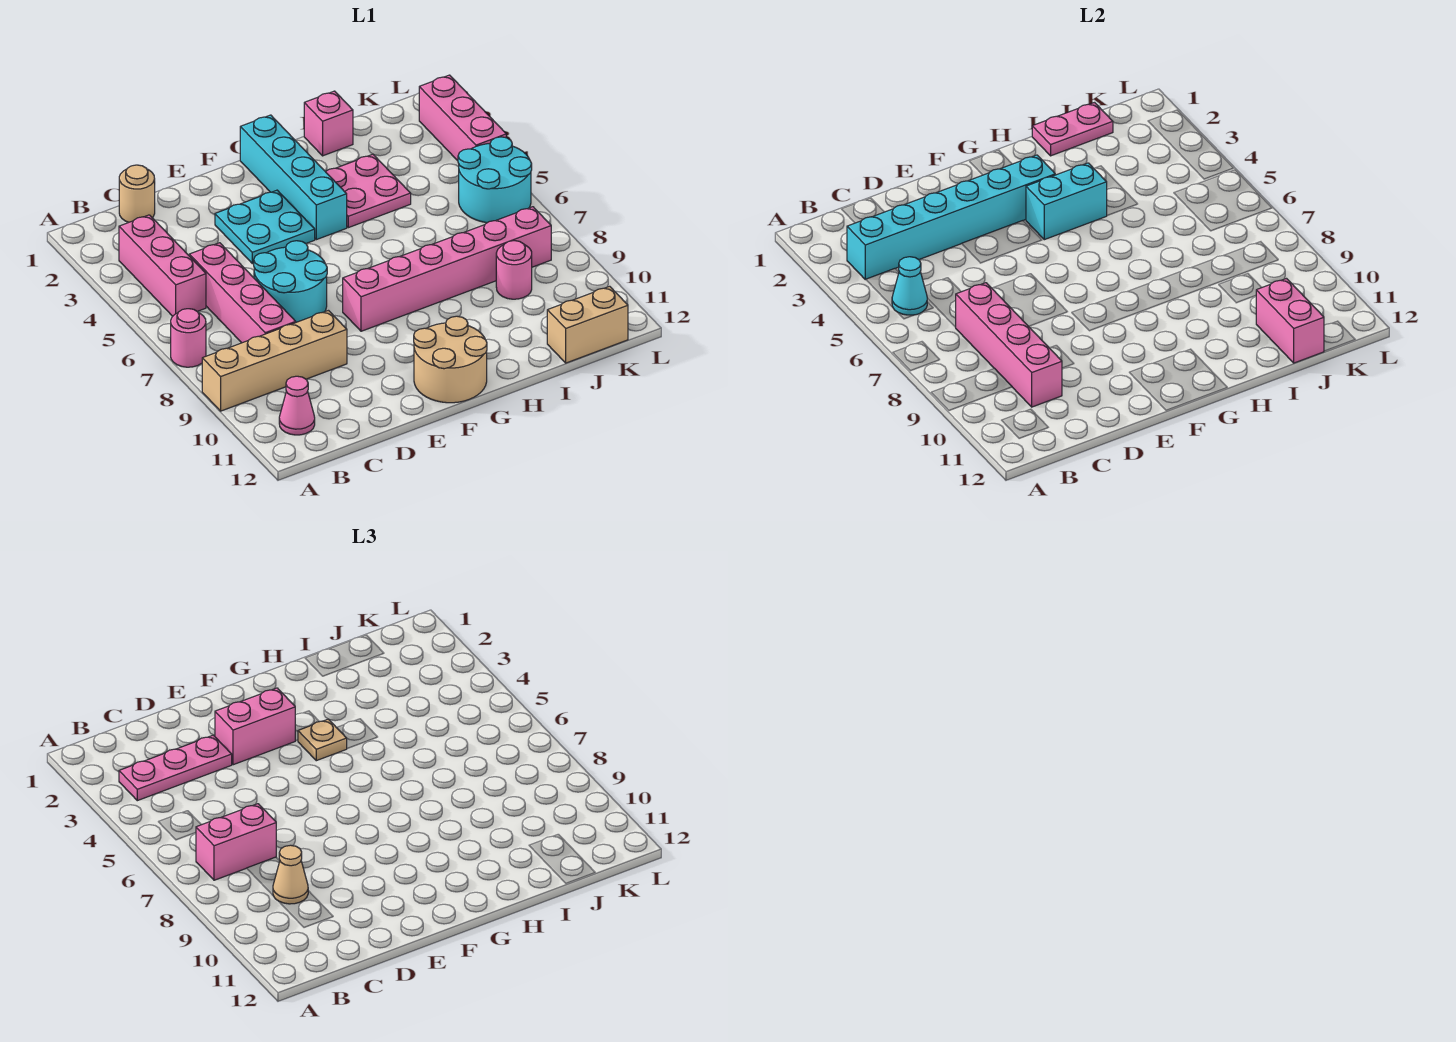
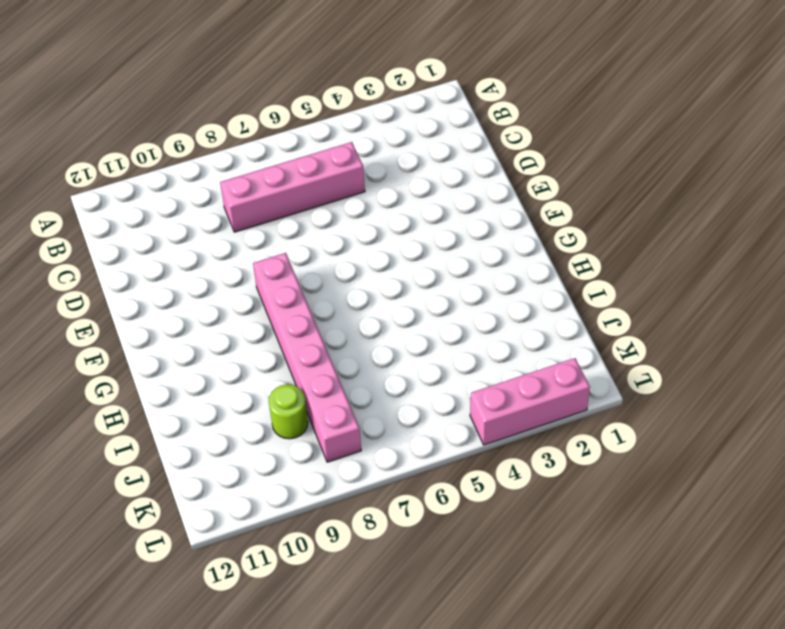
lime 1x1 round brick [269,384,308,439] -> pink 1x1 round brick [496,241,532,299]
none -> pink 1x1 round brick [171,309,206,367]
none -> tan 1x4 brick [202,311,347,411]
none -> pink 1x3 brick [119,215,206,316]

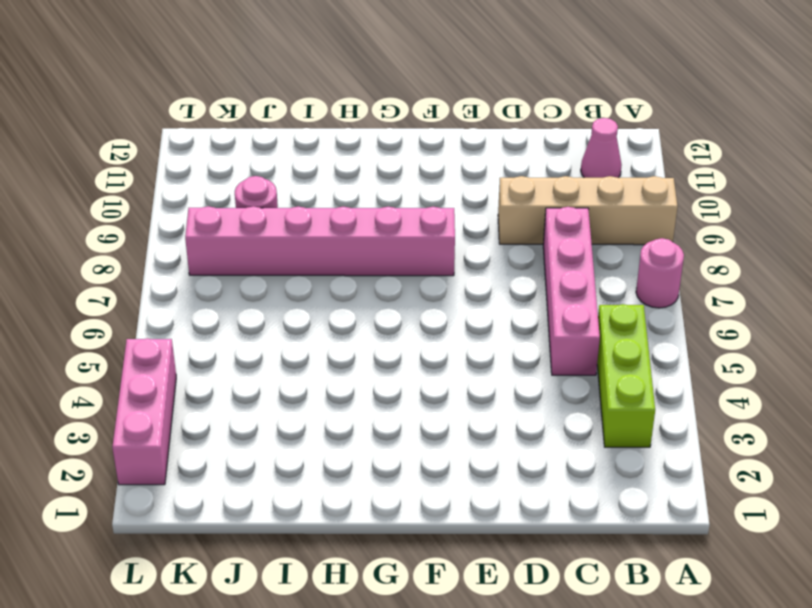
lime 1x3 brick [597,304,655,447] -> pink 1x3 brick [119,215,206,316]
none -> tan 1x1 round brick [119,165,155,222]
none -> cyan 2x2 round brick [254,241,327,322]
none -> cyan 2x2 plate [215,190,315,264]

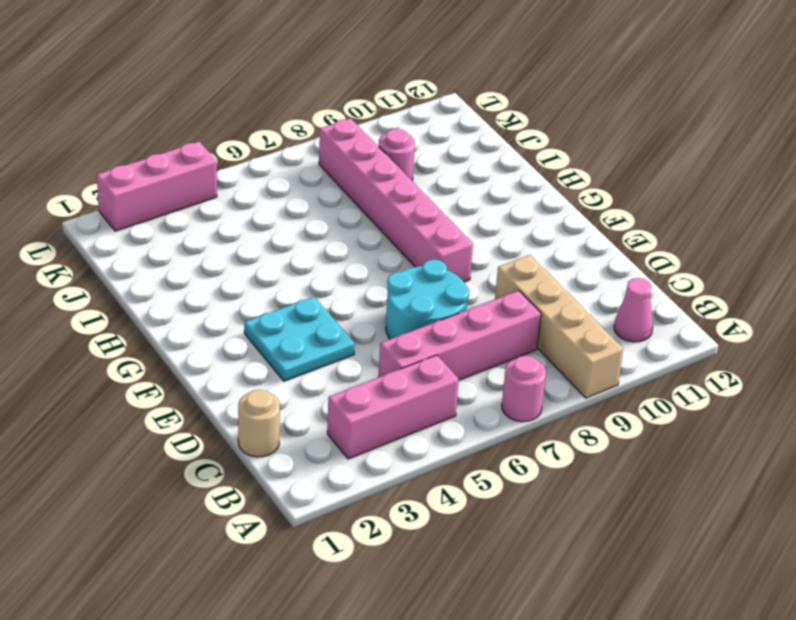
none -> tan 2x2 round brick [414,316,487,403]
none -> cyan 1x4 brick [240,115,347,240]
none -> pink 2x2 plate [326,154,411,228]

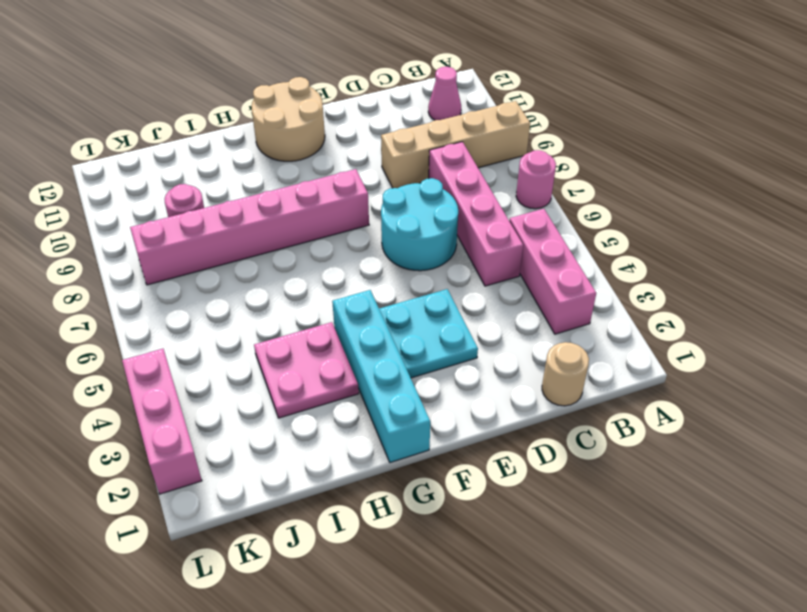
none -> pink 1x1 brick [304,91,353,156]
none -> tan 1x2 brick [547,286,628,363]
none -> cyan 2x2 round brick [458,137,532,223]

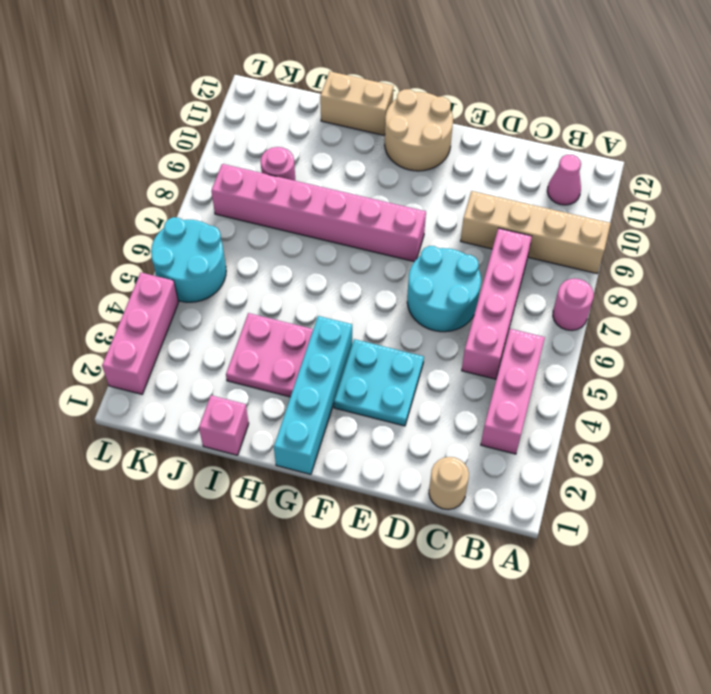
tan 1x2 brick [320,71,393,135] -> tan 1x2 brick moved to [547,286,628,363]
none -> cyan 1x6 brick [847,155,1055,280]
none -> cyan 1x1 cone [892,257,927,315]
none -> pink 1x4 brick [956,283,1062,407]

